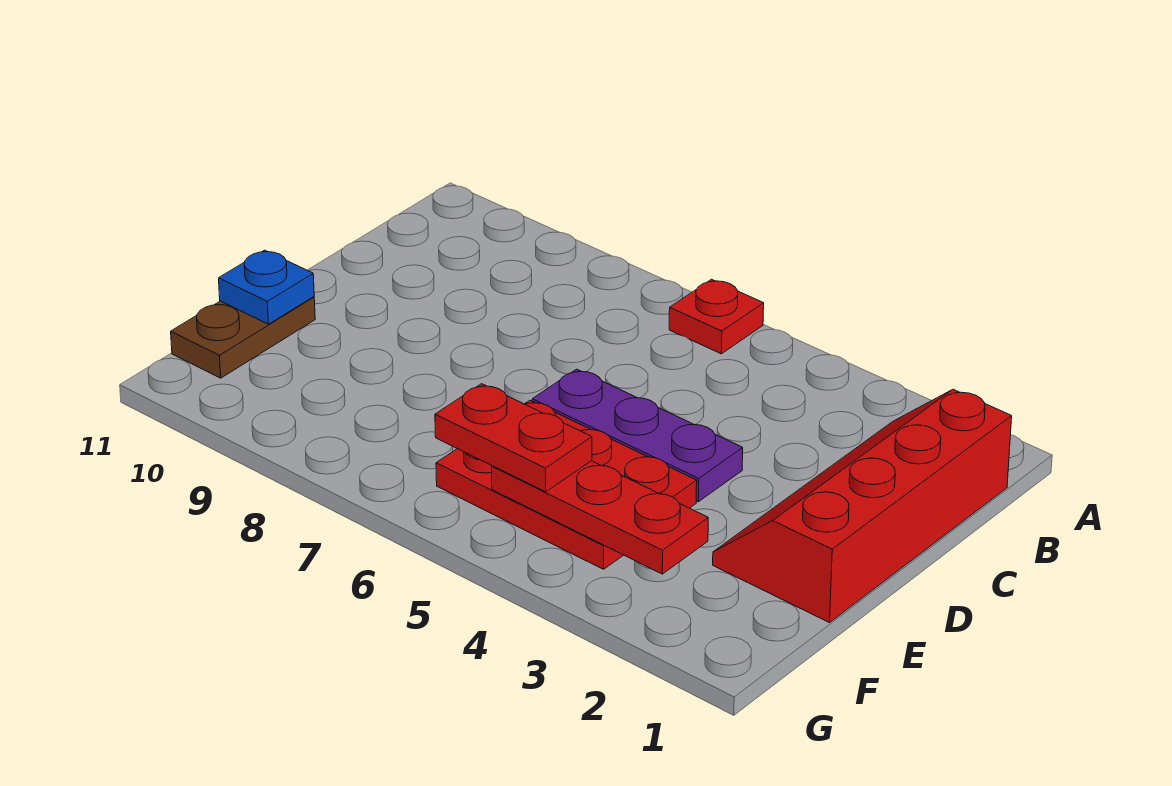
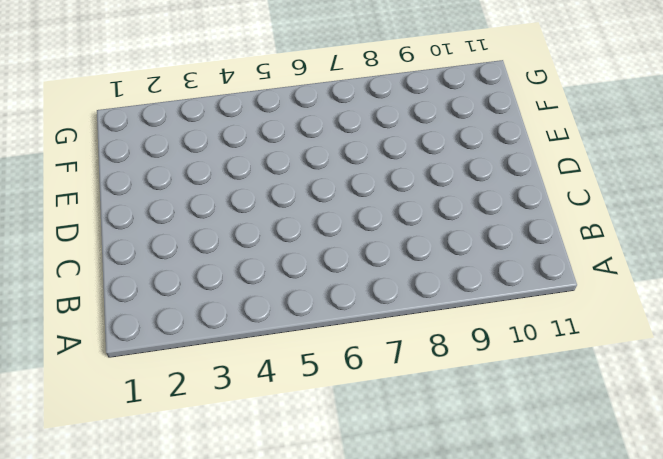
none -> red 1x1 plate [669,279,764,354]
none -> red 2x4 slope [713,389,1012,623]

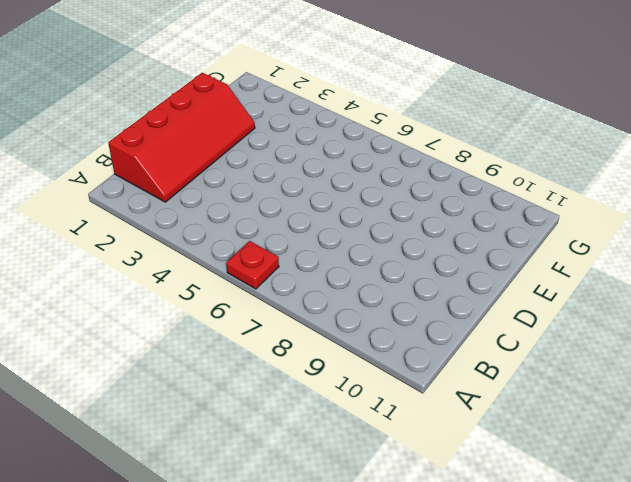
none -> purple 1x3 plate [532,369,743,502]
none -> red 2x3 plate [436,401,697,569]

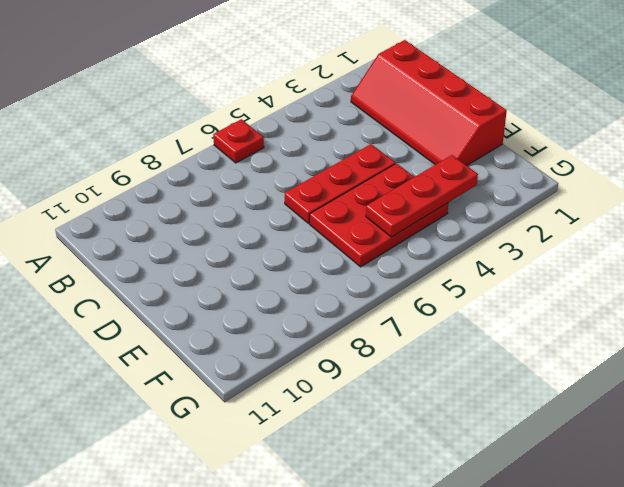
red 1x3 plate [285,144,395,223] -> purple 1x3 plate [532,369,743,502]
none -> brown 1x2 plate [171,297,315,378]
none -> blue 1x1 plate [219,250,314,324]

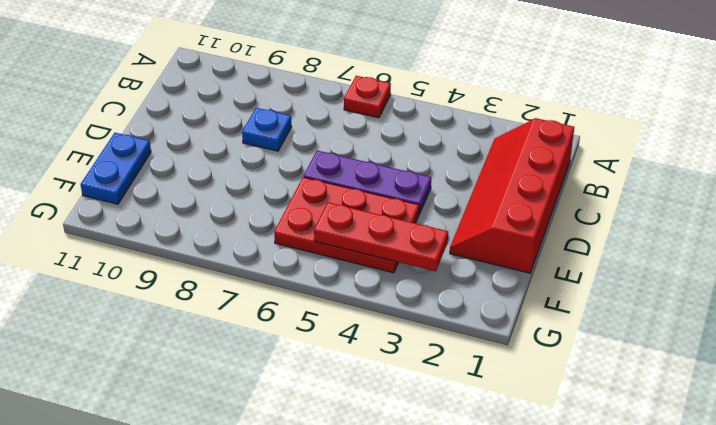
blue 1x1 plate [242,108,292,151] -> blue 1x1 plate moved to [219,250,314,324]
blue 1x2 plate [80,133,151,204] -> brown 1x2 plate [171,297,315,378]
none -> red 1x2 plate [435,384,592,492]

